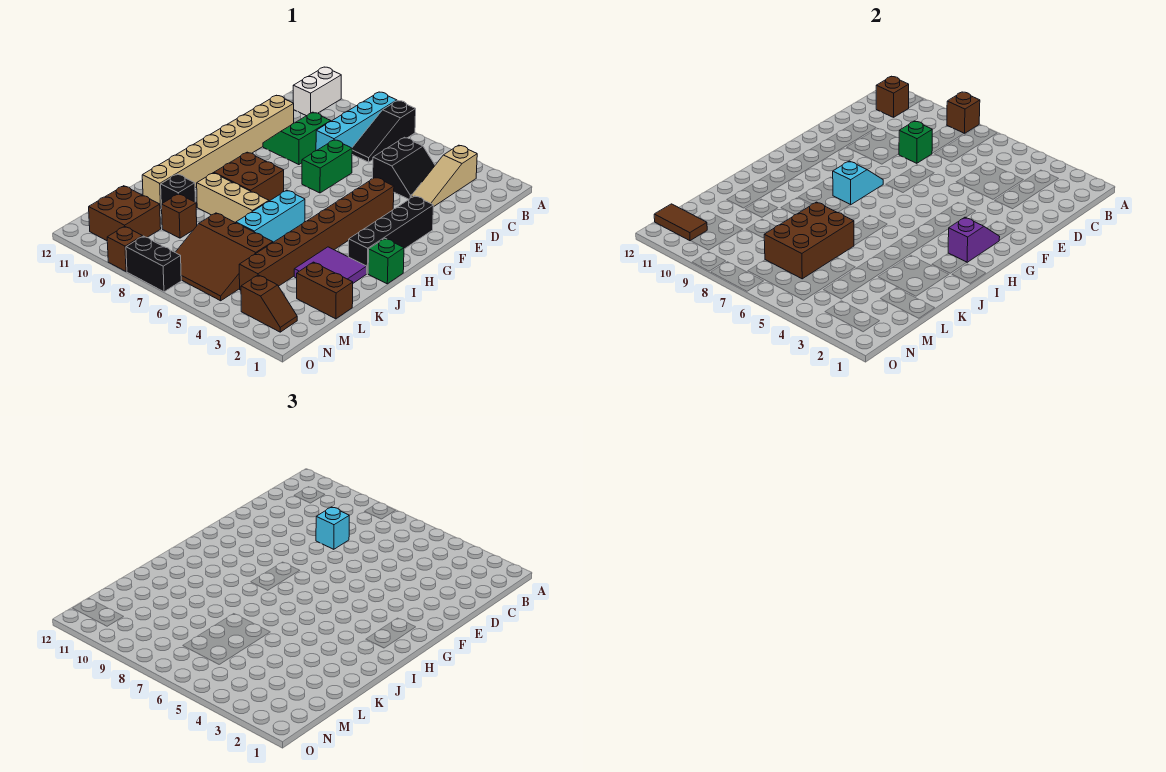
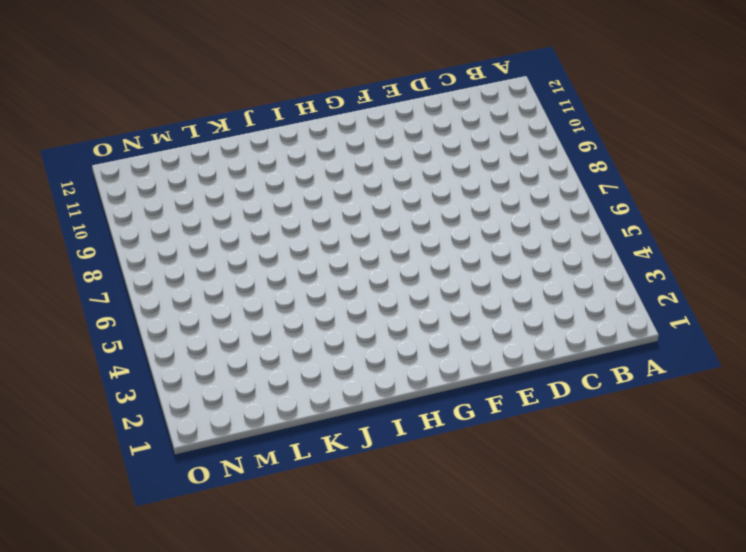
none -> black 1x3 slope [352,101,416,162]
none -> cyan 1x4 brick [316,92,397,151]
none -> white 1x2 brick [293,67,341,116]
none -> tan 1x3 slope [411,145,477,207]

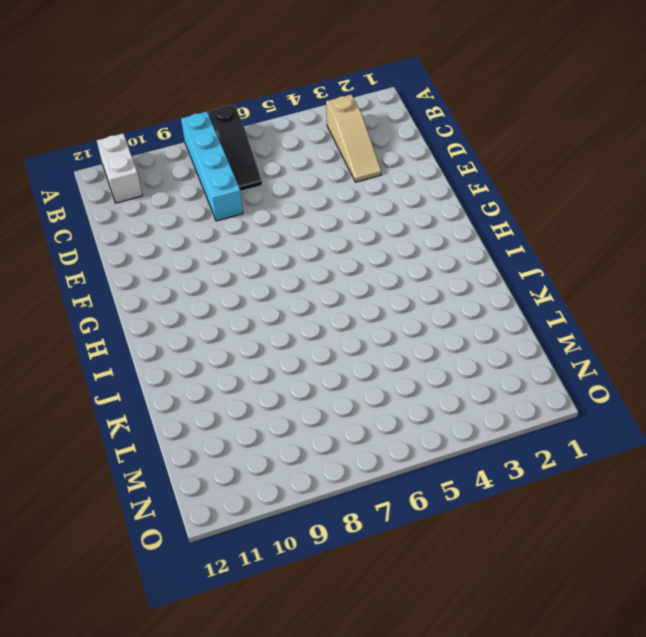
none -> black 2x2 slope [373,137,435,199]
none -> green 2x2 slope [263,112,331,165]
none -> tan 1x8 brick [142,95,294,208]
none -> green 1x2 brick [302,140,352,193]

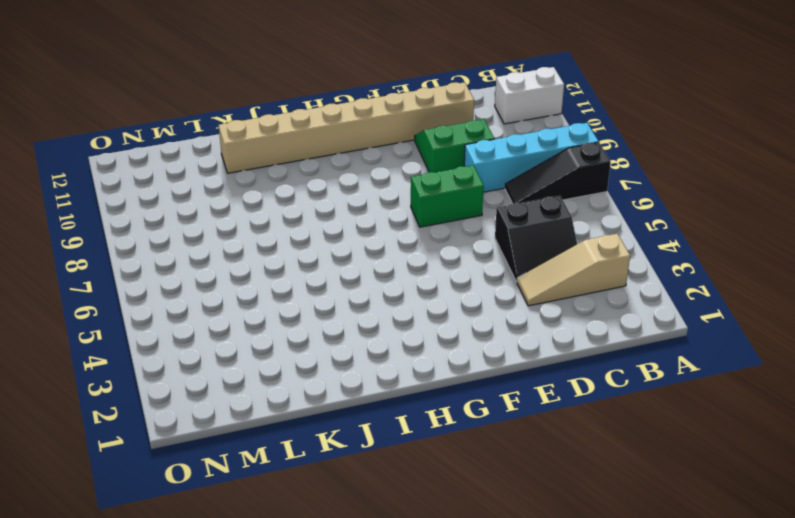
none -> black 1x4 brick [348,196,433,274]
none -> brown 1x8 brick [239,177,394,290]
none -> brown 2x2 brick [214,152,284,201]
none -> green 1x1 brick [368,238,404,284]

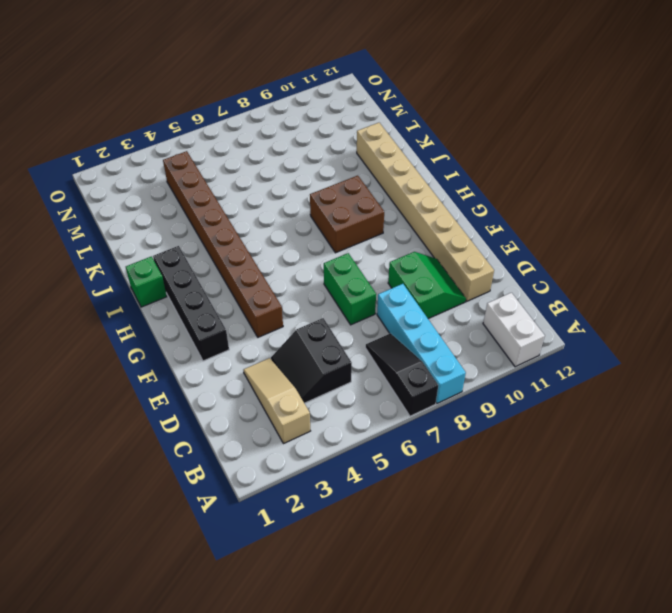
none -> cyan 1x3 brick [236,190,305,242]
none -> purple 2x2 tile [294,247,367,283]
none -> tan 1x3 brick [197,173,269,223]
none -> black 1x1 brick [161,174,195,209]

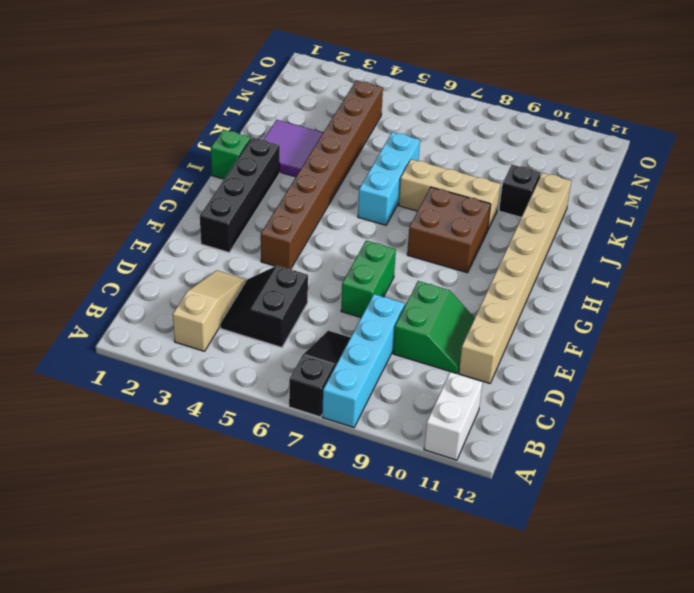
none -> brown 1x2 brick [297,262,353,319]
none -> brown 3x3 slope [175,213,273,301]
none -> brown 1x1 brick [162,194,197,238]
none -> brown 2x2 brick [89,186,161,241]

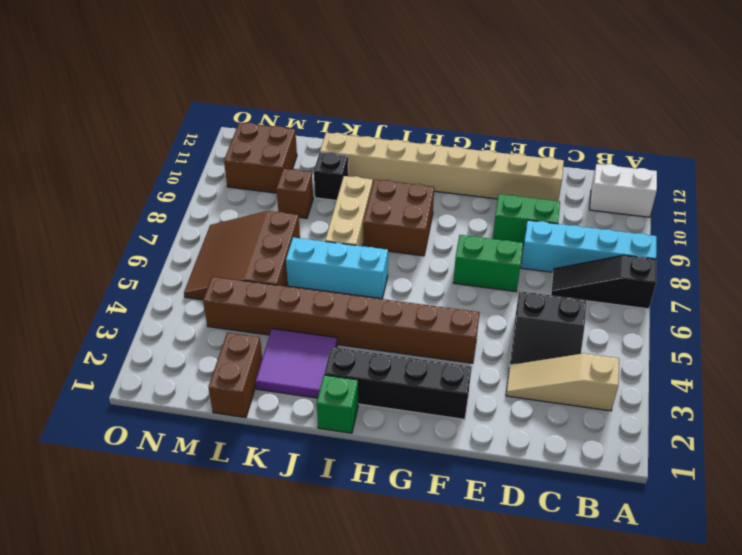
none -> brown 1x2 slope [241,275,297,332]
none -> black 1x2 brick [126,236,181,292]
none -> brown 1x1 brick [107,226,143,272]
none -> brown 1x1 brick [947,92,980,133]

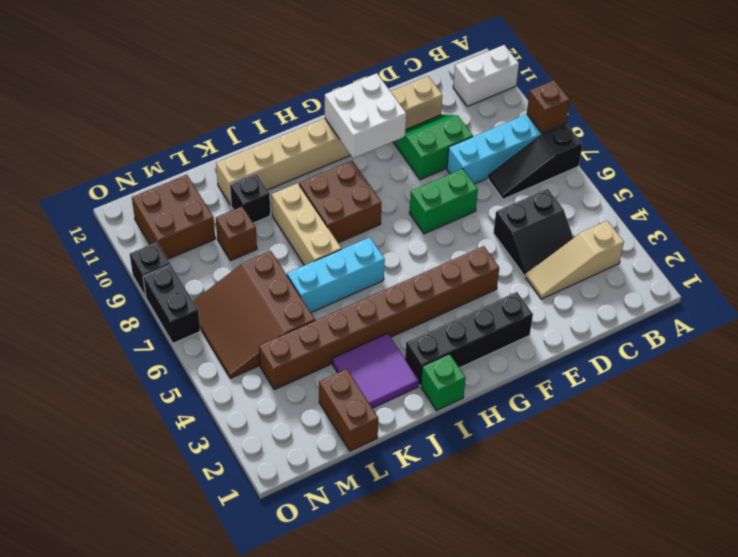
white 2x2 brick [325,73,406,158] -> none
black 1x1 brick [130,242,170,297] -> brown 1x1 brick [107,226,143,272]
none -> brown 1x2 slope [241,275,297,332]
none -> brown 1x1 brick [876,76,909,117]
none -> green 1x1 brick [899,121,932,163]
none -> purple 1x2 slope [948,217,1000,262]

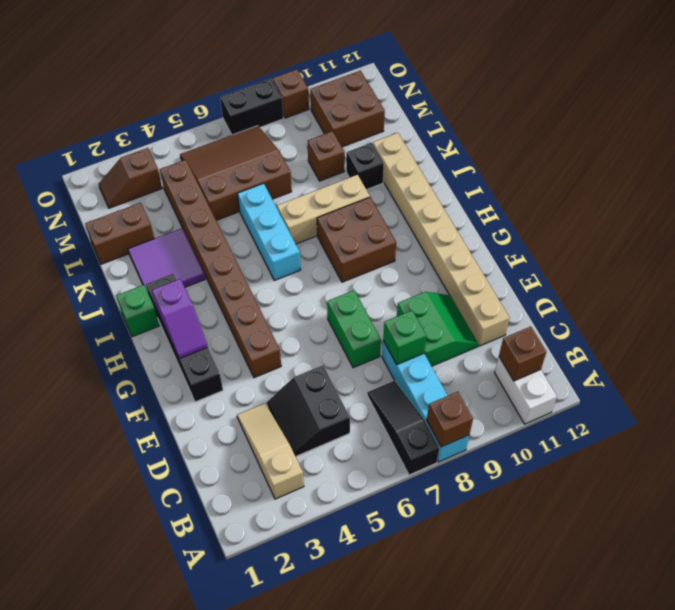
none -> cyan 1x2 slope [833,161,883,205]
none -> brown 2x3 brick [764,202,854,279]
none -> brown 1x2 tile [654,204,707,241]
none -> cyan 1x1 brick [316,507,349,549]

